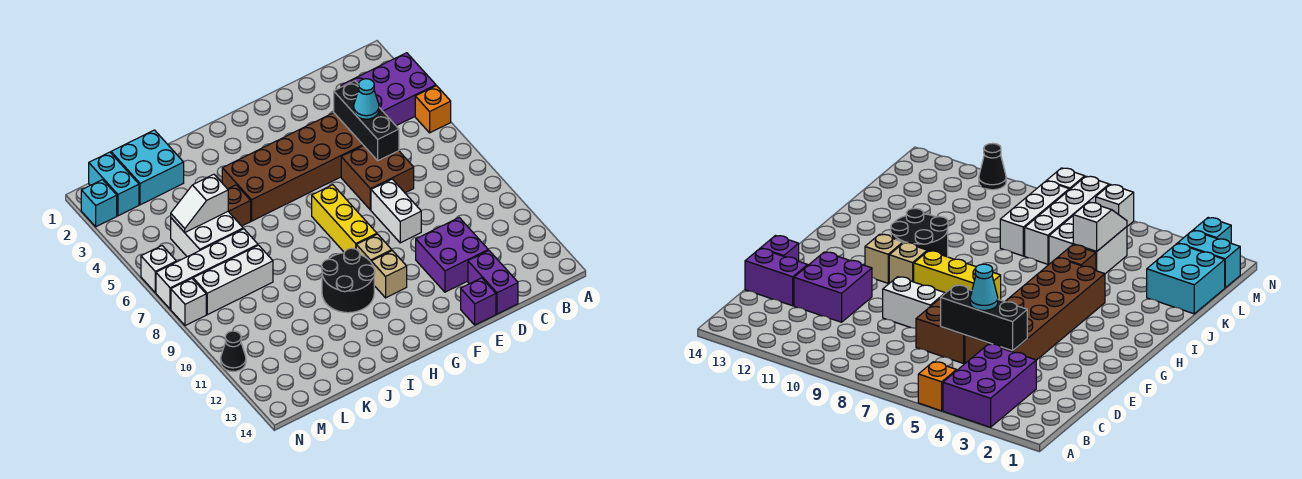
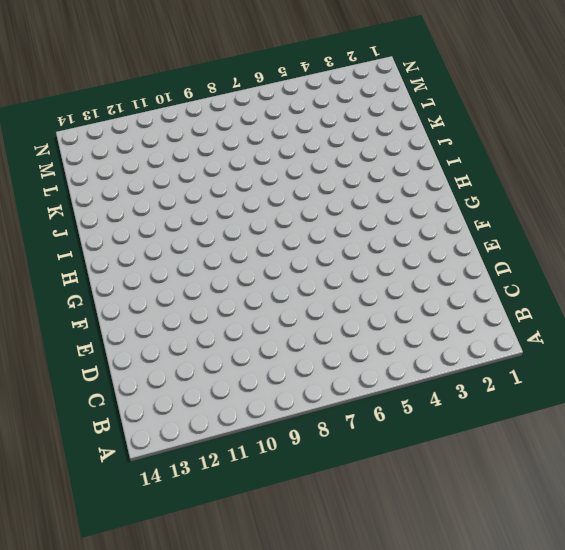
none -> purple 2x3 brick [341,53,436,126]
none -> orange 1x1 brick [415,86,451,133]
none -> brown 2x6 brick [222,113,364,221]

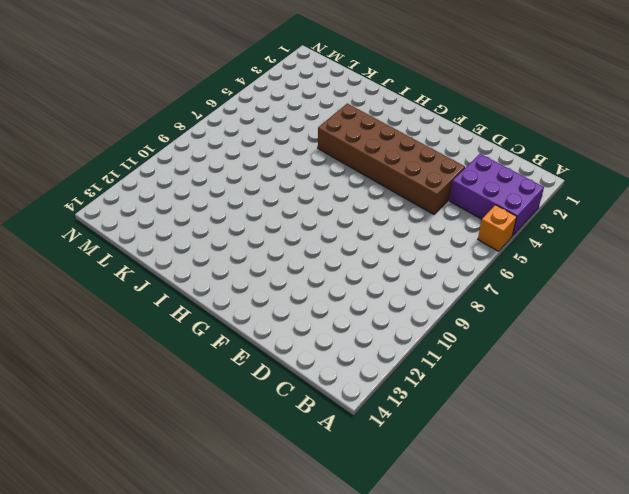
none -> brown 2x2 brick [341,146,414,210]
none -> purple 2x2 brick [416,218,488,292]
none -> purple 1x2 brick [468,250,518,314]

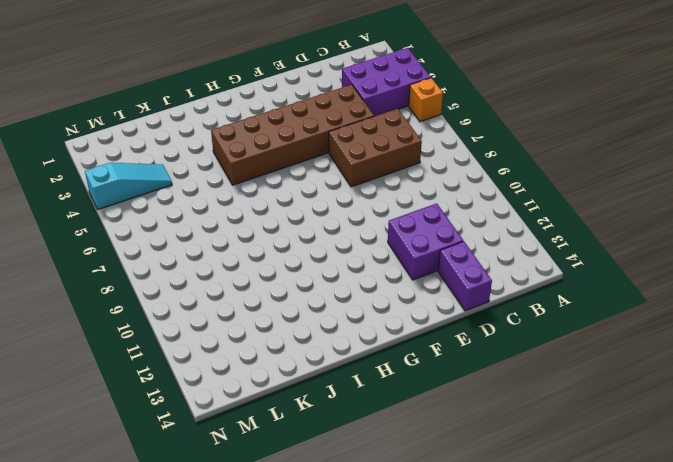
brown 2x3 brick [329,109,422,187] -> brown 2x2 brick [341,146,414,210]
cyan 1x3 slope [85,163,172,209] -> none
none -> white 1x2 brick [371,179,421,243]
none -> purple 1x1 brick [461,278,496,325]
none -> yellow 1x3 brick [312,185,377,252]

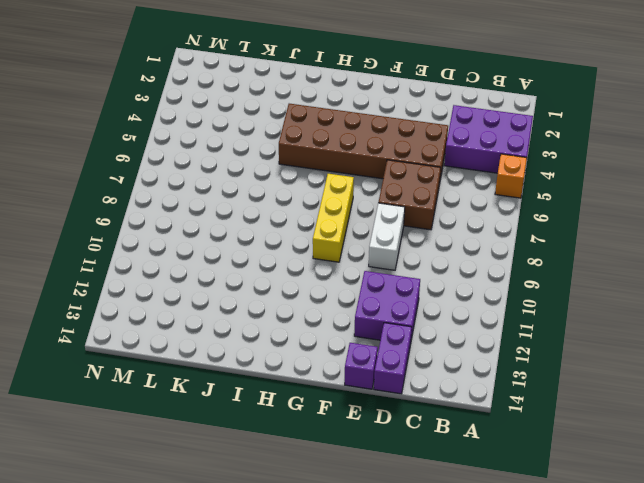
none -> tan 1x1 brick [356,234,392,262]
none -> tan 1x1 brick [371,251,407,298]
none -> black 2x2 round brick [322,248,375,313]

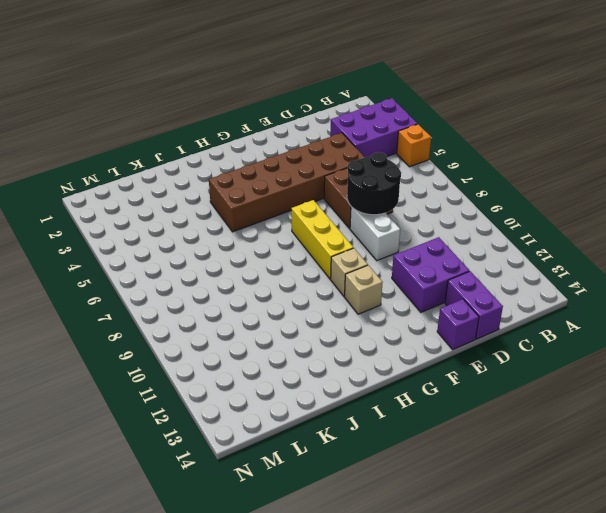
black 2x2 round brick [347,152,401,215] -> black 2x2 round brick moved to [322,248,375,313]
none -> brown 1x1 brick [228,185,251,226]
none -> cyan 2x2 brick [111,130,184,205]
none -> white 2x2 brick [171,212,243,257]

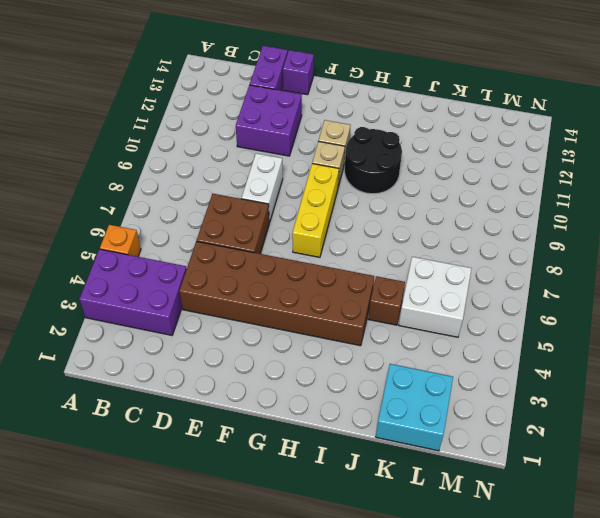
none -> white 1x4 brick [156,229,258,309]
none -> white 1x3 brick [193,245,273,315]
none -> cyan 1x2 brick [89,152,139,216]

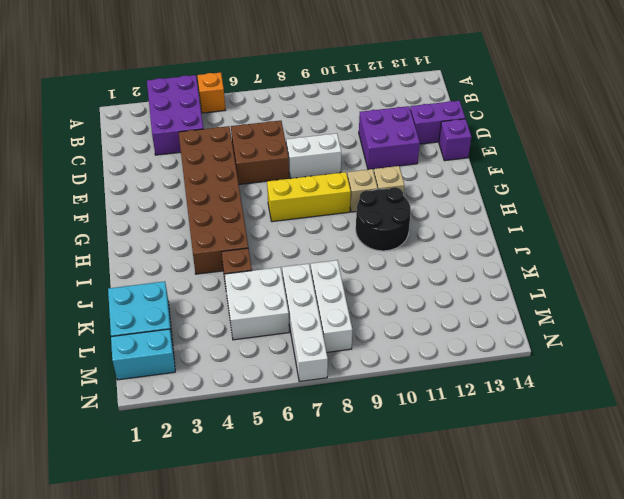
none -> cyan 1x1 brick [81,180,117,227]
none -> white 1x1 brick [141,246,176,293]
none -> white 1x1 brick [171,279,206,326]

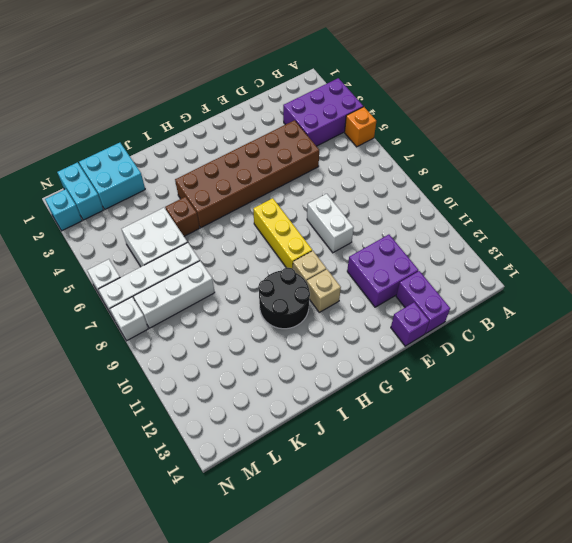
none -> brown 2x2 brick [341,146,414,210]
none -> black 1x1 cone [221,331,246,372]
none -> black 1x3 brick [334,81,399,161]

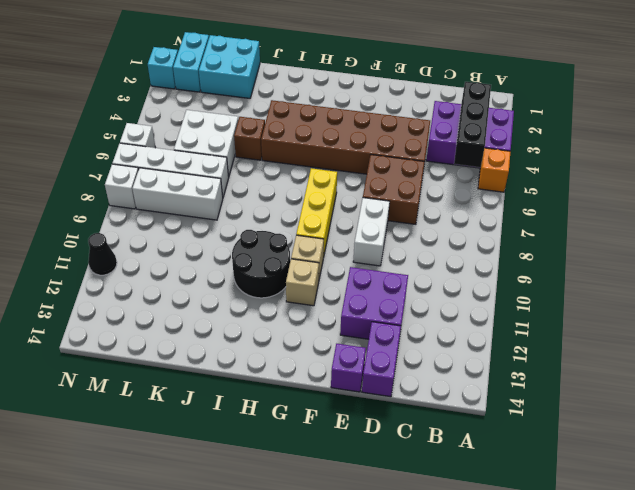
black 1x3 brick [454,82,491,167] -> black 1x3 brick moved to [334,81,399,161]
none -> white 1x2 slope [171,174,228,232]
none -> cyan 1x1 cone [354,79,379,119]

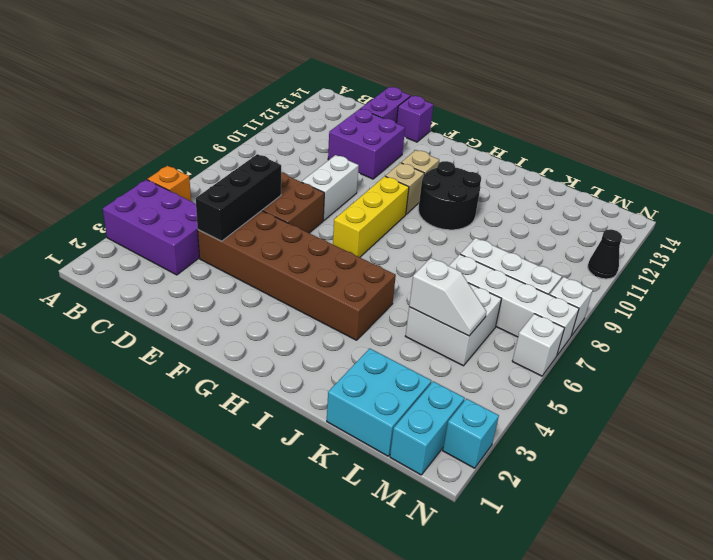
none -> brown 1x1 brick [228,185,251,226]
none -> cyan 1x1 cone [354,79,379,119]

